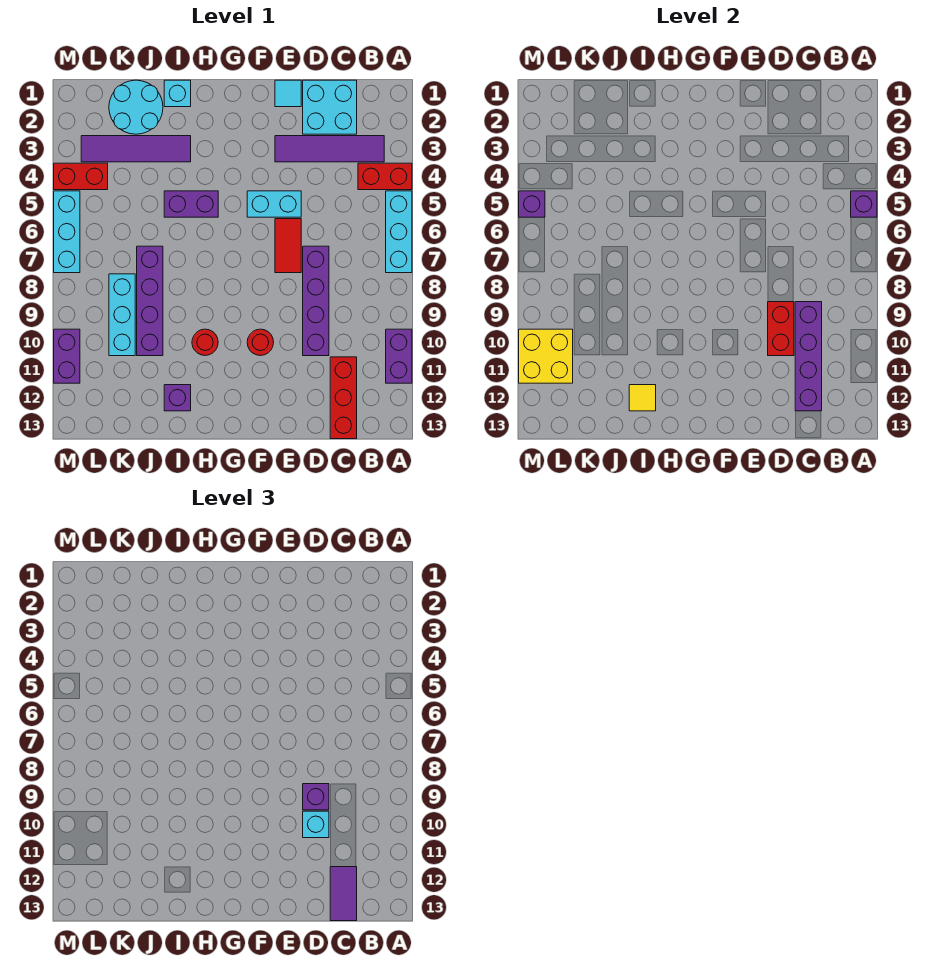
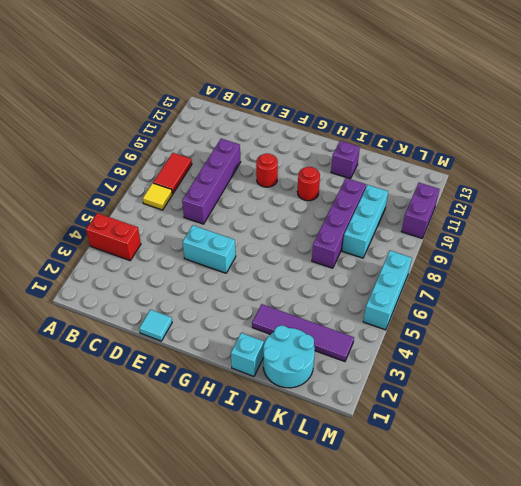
yellow 1x1 tile [143,183,172,210] -> yellow 1x1 tile moved to [629,385,656,411]
red 1x2 tile [153,153,192,194] -> red 1x2 tile moved to [275,219,301,273]
none -> cyan 1x3 brick [386,191,412,273]
none -> purple 1x2 brick [386,329,412,383]
none -> purple 1x4 tile [275,136,384,162]
none -> cyan 2x2 brick [303,80,357,134]

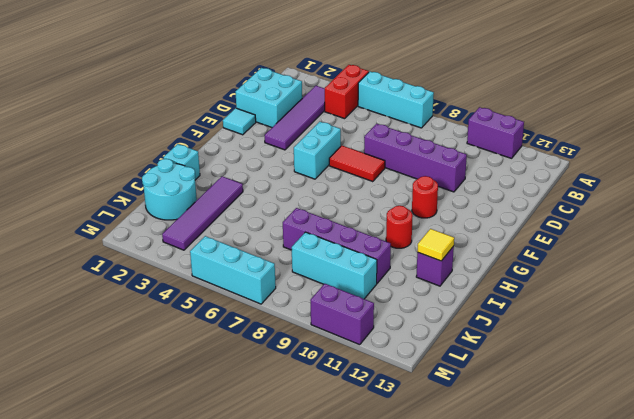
none -> red 1x3 brick [330,357,357,439]
none -> purple 1x2 brick [164,191,218,217]
none -> red 1x2 brick [54,163,108,190]
none -> purple 1x1 brick [851,191,877,217]

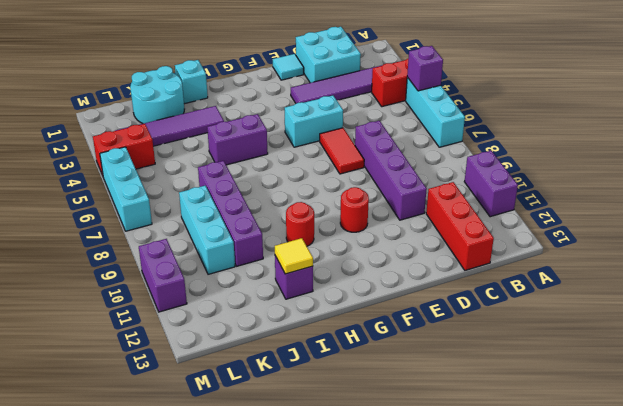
none -> purple 1x4 brick [795,302,822,411]
none -> red 1x2 brick [768,302,794,356]
none -> yellow 2x2 brick [519,329,573,383]
none -> purple 1x1 brick [519,191,545,217]

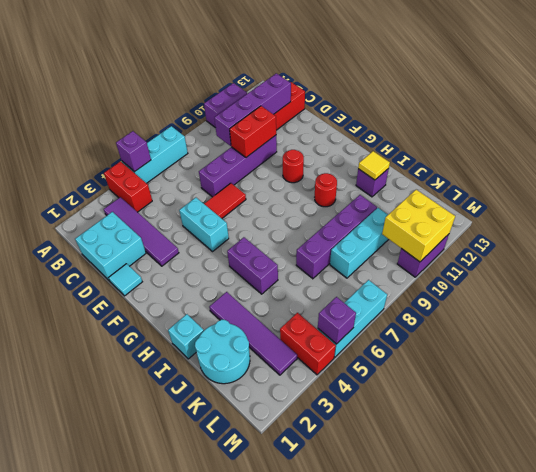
none -> purple 1x2 tile [330,867,357,921]
none -> purple 1x1 brick [303,784,329,810]
none -> cyan 1x1 brick [303,811,329,838]

